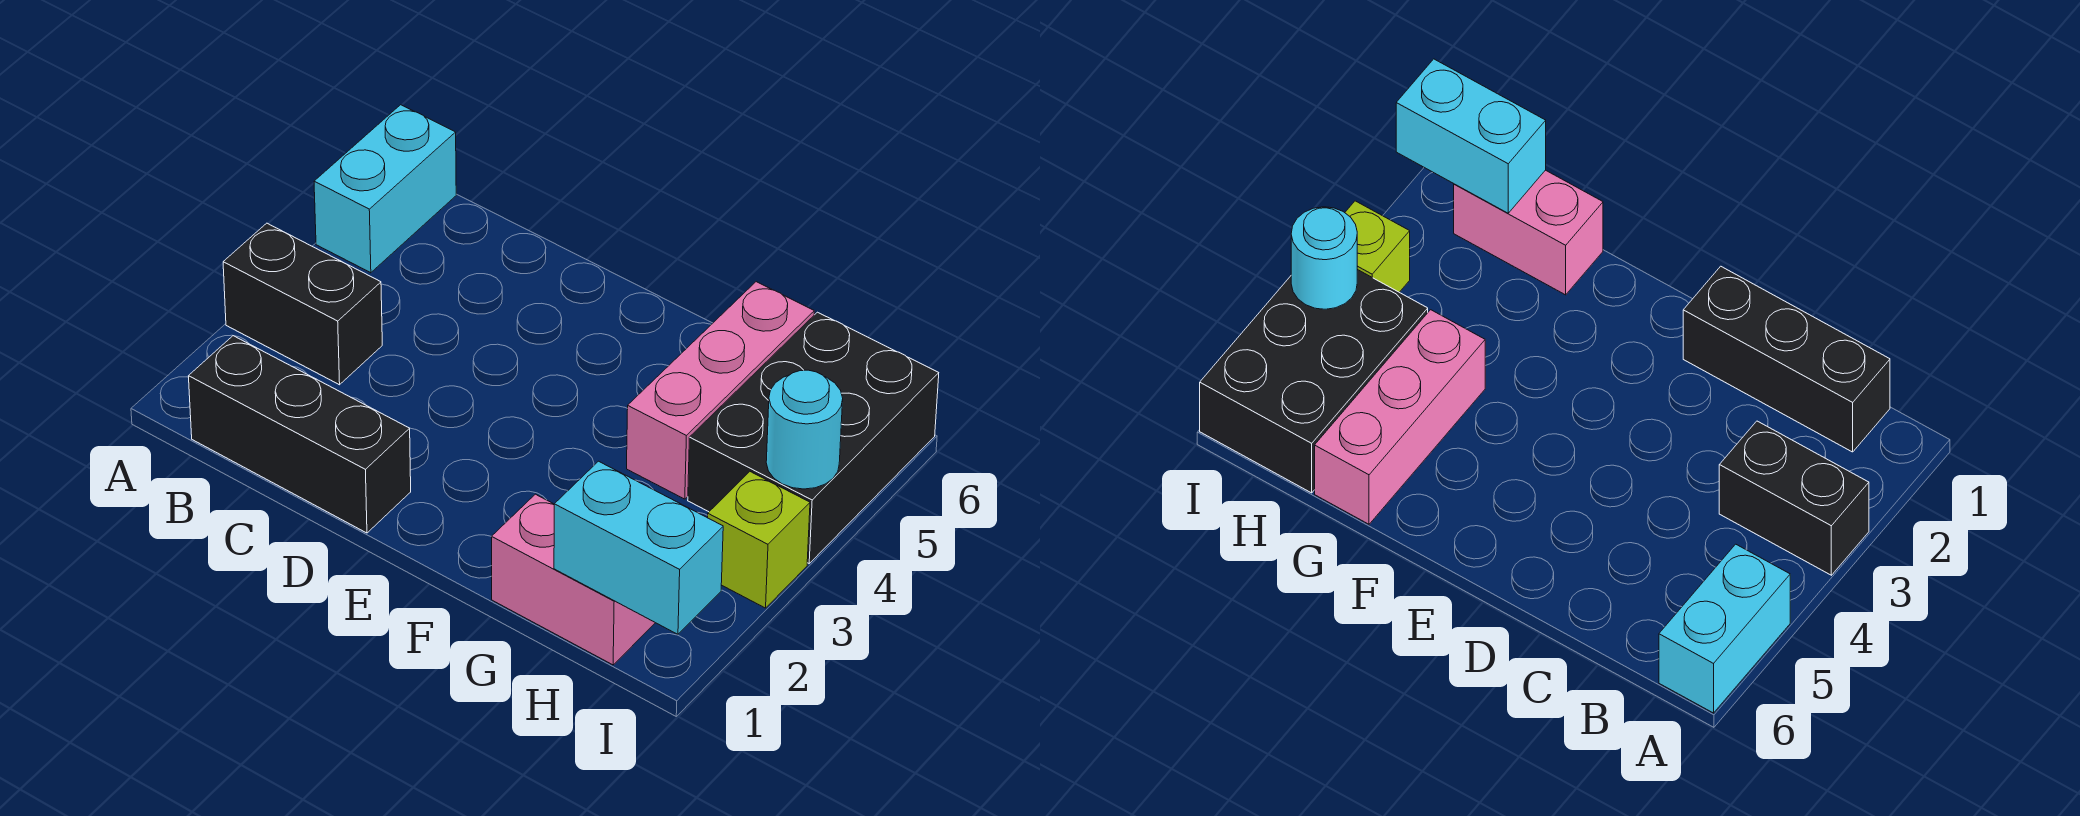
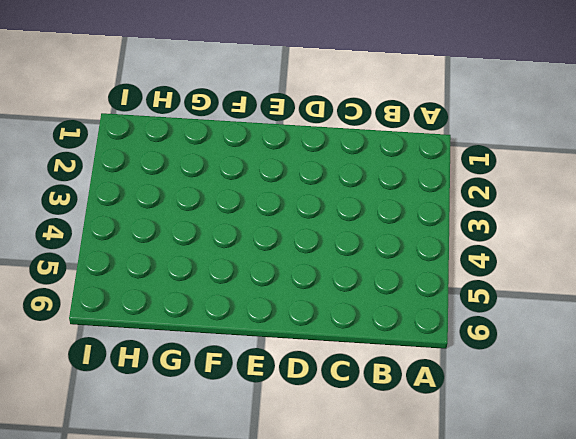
none -> black 1x2 brick [223,223,382,385]
none -> cyan 1x2 brick [314,105,456,273]

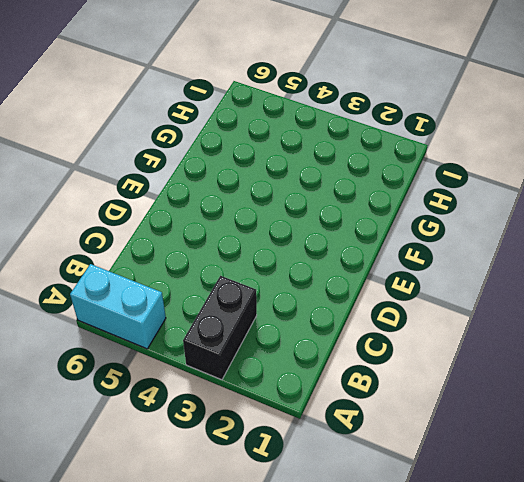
none -> black 1x3 brick [189,336,411,533]
none -> pink 1x2 brick [492,494,655,665]

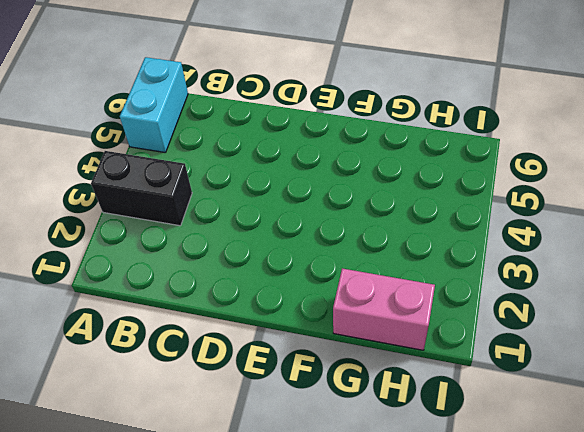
none -> black 1x3 brick [189,336,411,533]
none -> pink 1x3 brick [627,282,814,499]

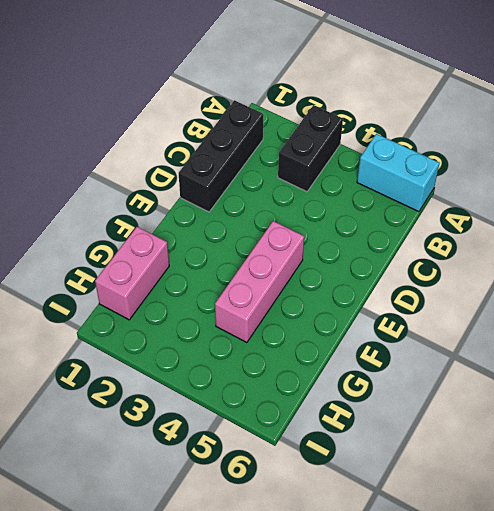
pink 1x3 brick [215,221,304,343] -> pink 1x3 brick turned to [627,282,814,499]
none -> black 2x3 brick [688,312,939,564]
none -> lime 1x1 brick [708,472,810,608]

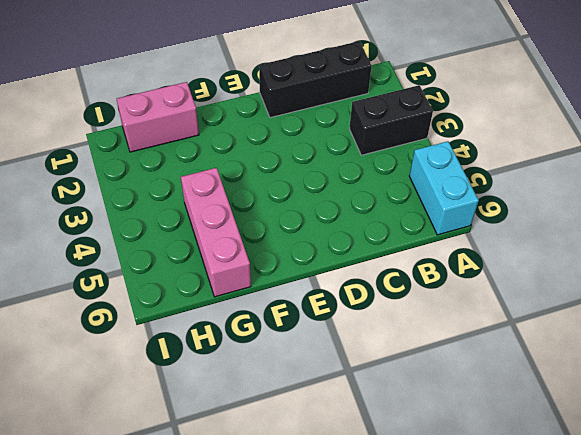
none -> black 2x3 brick [688,312,939,564]
none -> lime 1x1 brick [708,472,810,608]

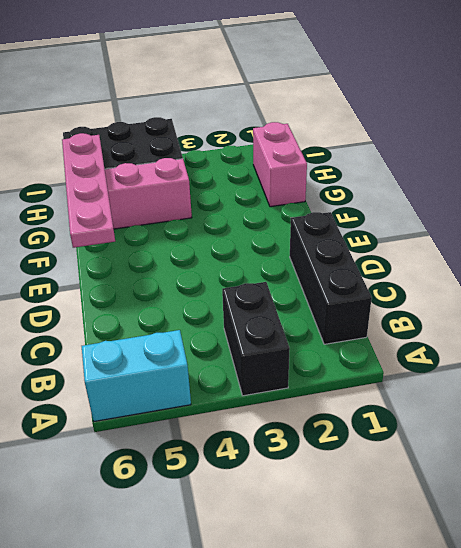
pink 1x4 plate [62,133,115,248] -> none
none -> lime 1x1 brick [708,472,810,608]
none -> cyan 1x2 brick [554,461,723,634]

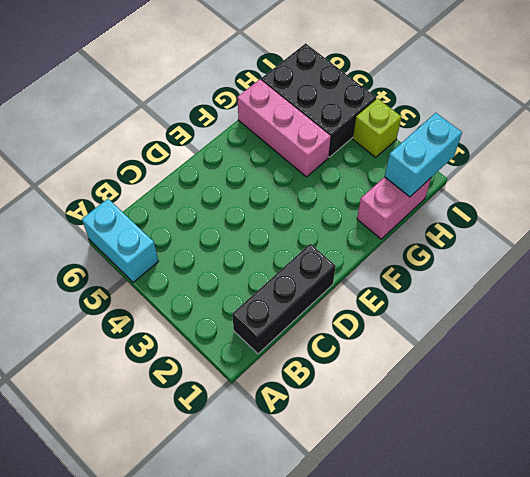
none -> black 1x2 brick [223,223,382,385]
none -> cyan 1x1 round brick [766,370,843,489]

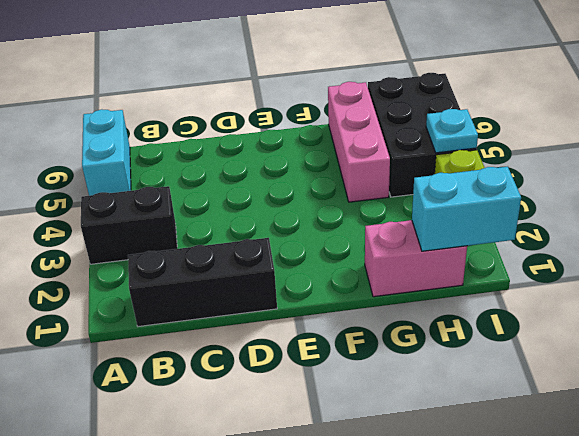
cyan 1x1 plate [426,109,478,153] -> cyan 1x1 round brick [766,370,843,489]

